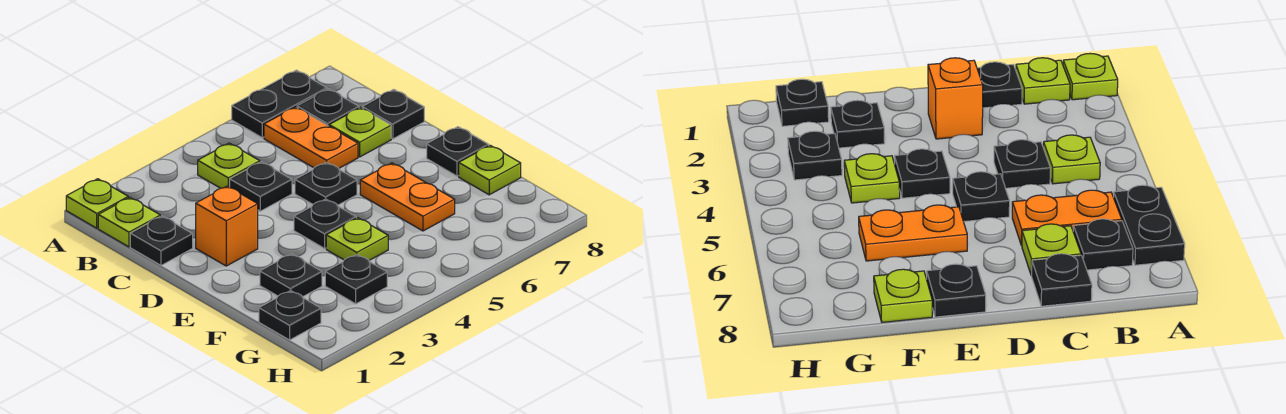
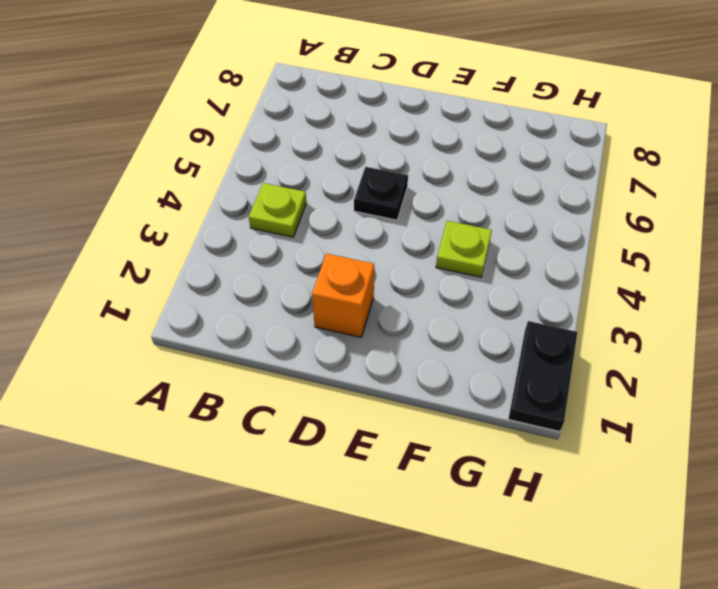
black 1x2 plate [508,321,577,431] -> black 1x2 plate moved to [232,70,327,138]
none -> lime 1x1 plate [66,179,128,228]
none -> lime 1x1 plate [98,197,160,247]
none -> orange 1x2 plate [264,107,358,168]

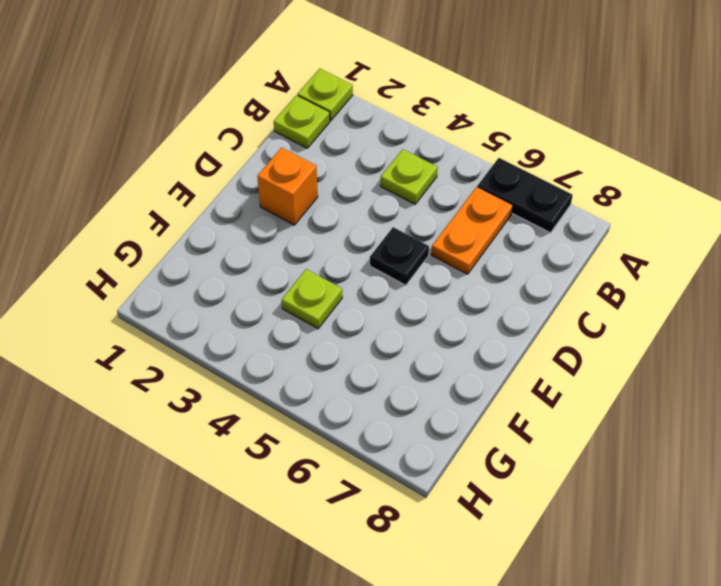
none -> black 1x1 plate [297,89,359,126]
none -> black 1x1 plate [130,216,193,265]
none -> black 1x1 plate [230,162,292,211]

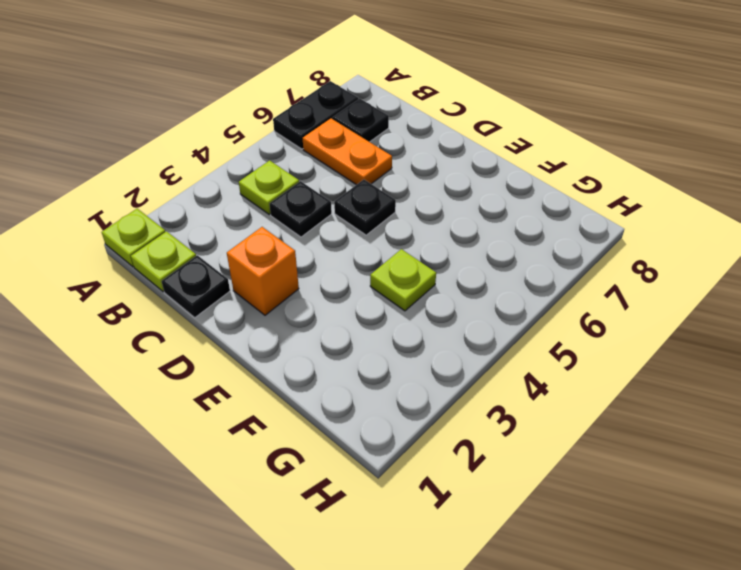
none -> lime 1x1 plate [329,107,391,157]
none -> black 1x1 plate [362,89,424,139]
none -> black 1x1 plate [294,199,356,248]

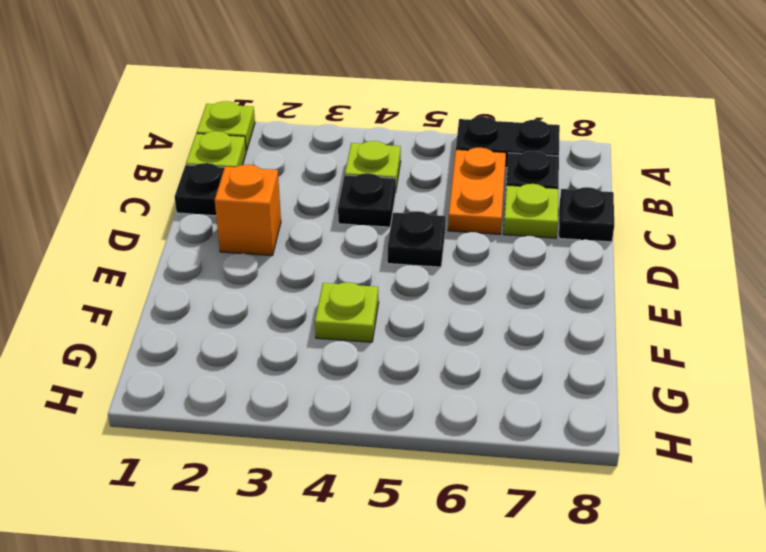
none -> black 1x1 plate [294,199,356,248]
none -> orange 1x2 plate [360,163,455,231]
none -> black 1x1 plate [427,127,489,176]

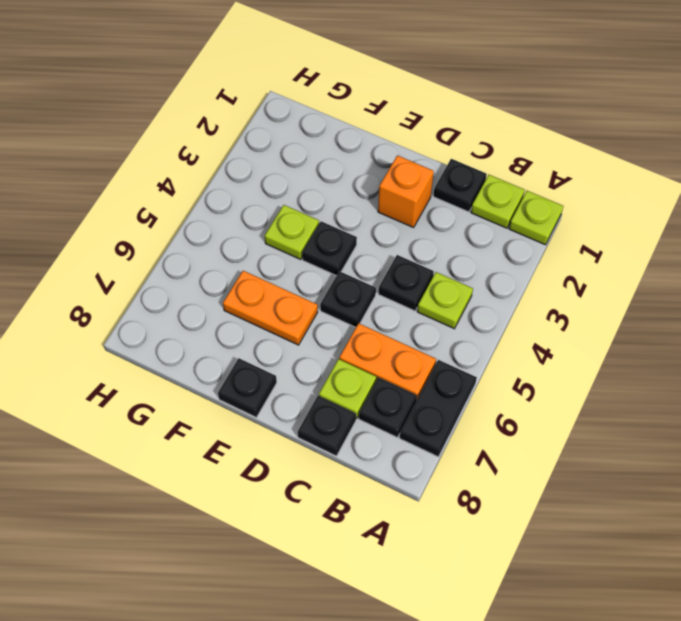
none -> black 1x1 plate [260,254,322,297]
none -> lime 1x1 plate [459,145,521,195]
none -> black 1x1 plate [259,290,321,340]

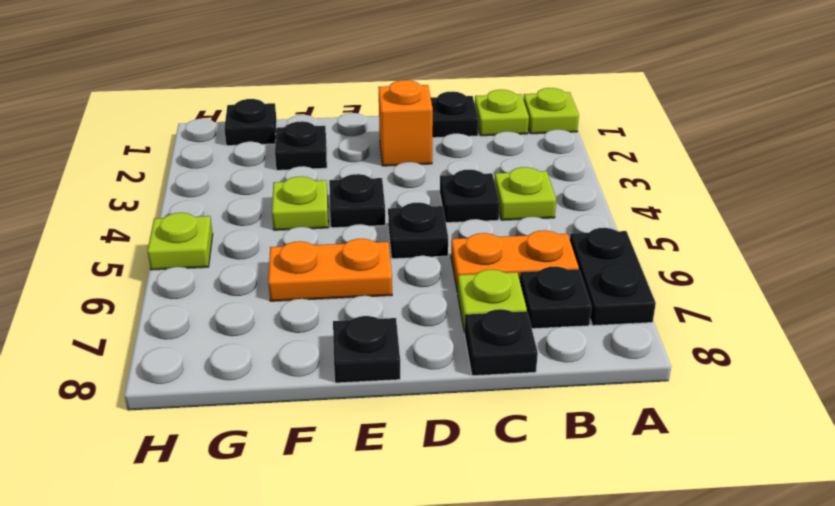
lime 1x1 plate [147,213,213,270] -> lime 1x1 plate moved to [459,145,521,195]
none -> black 1x1 plate [325,254,387,304]

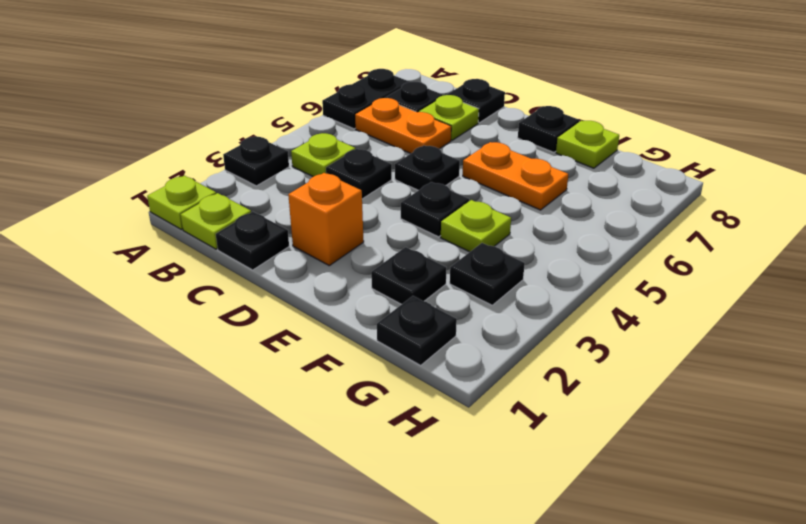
black 1x1 plate [223,137,289,186] -> none

